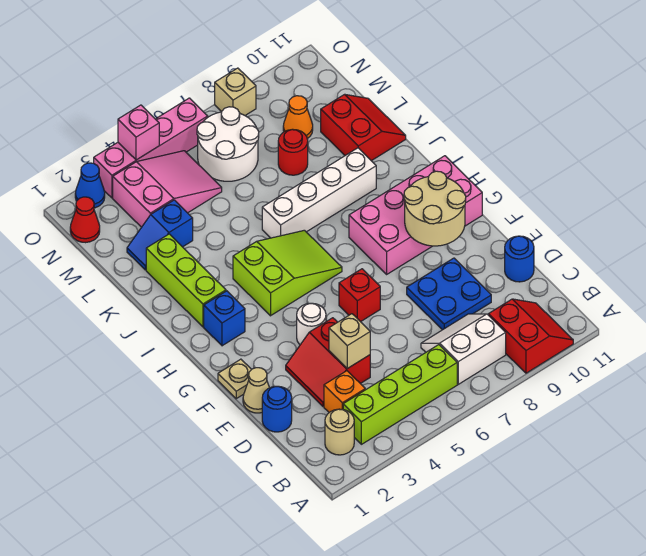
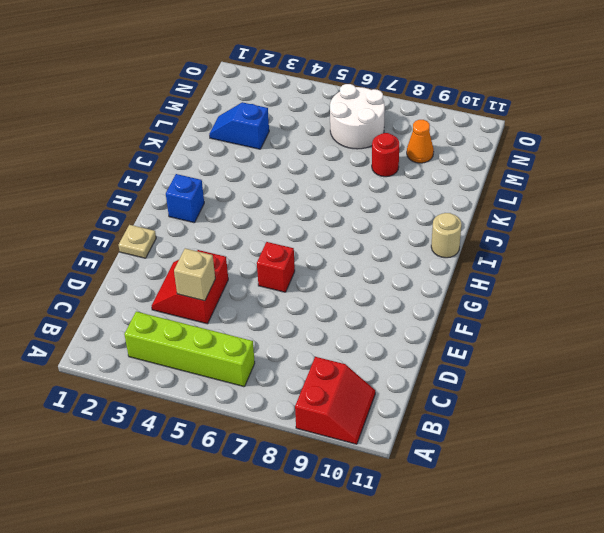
tan 1x1 round brick [431,213,461,258] -> tan 1x1 round brick moved to [325,409,354,455]
none -> white 2x2 slope [421,314,506,384]
none -> orange 1x1 brick [324,371,365,412]
none -> blue 1x1 round brick [262,386,292,432]
none -> blue 2x2 plate [407,258,491,330]

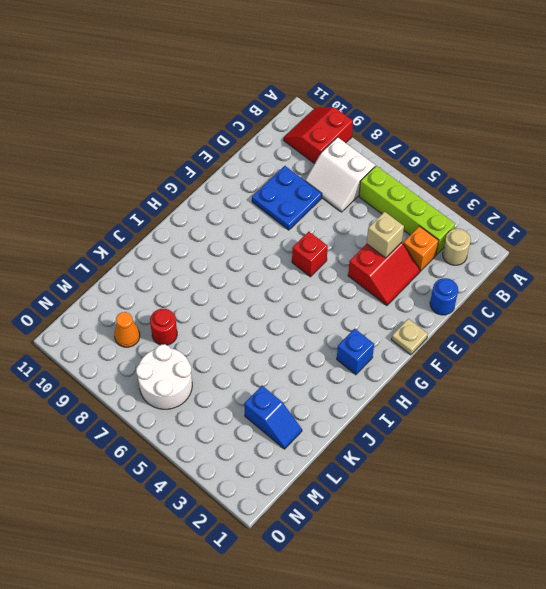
none -> blue 1x1 round brick [505,236,534,282]
none -> tan 1x1 cone [243,368,269,413]
none -> white 1x1 round brick [297,303,326,345]
none -> pink 2x4 brick [349,156,482,274]

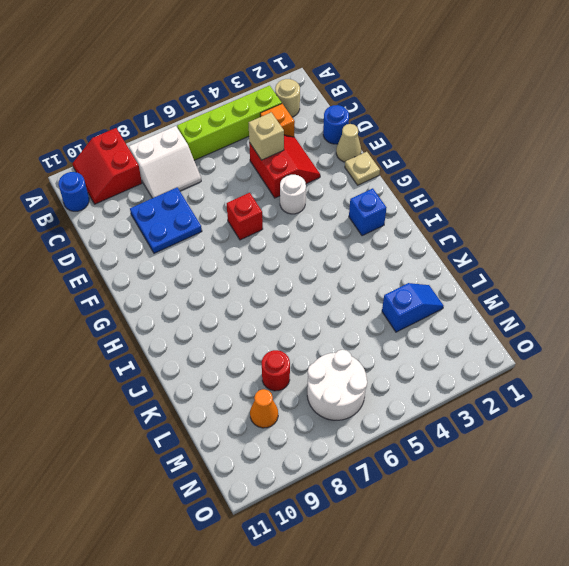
blue 1x1 round brick [58,172,89,211] -> blue 1x1 round brick moved to [505,236,534,282]
none -> pink 2x4 brick [349,156,482,274]
none -> lime 2x3 slope [233,230,342,316]
none -> lime 1x3 brick [146,234,226,327]
none -> white 1x4 brick [262,148,376,238]

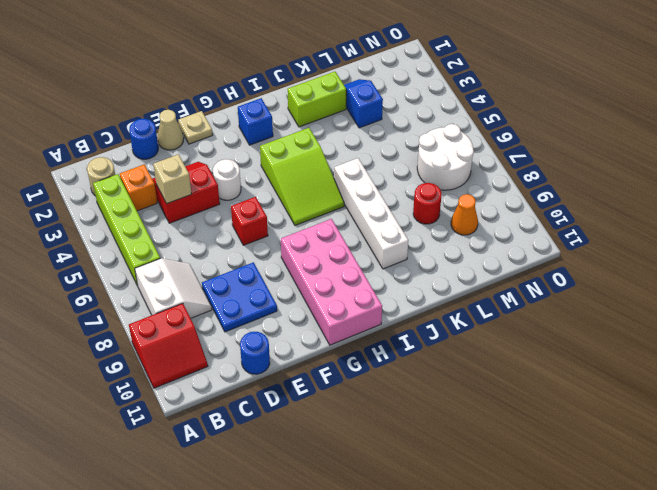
lime 1x2 brick [287,72,346,127] -> lime 1x3 brick [146,234,226,327]
none -> red 2x2 slope [321,94,406,161]
none -> pink 2x3 slope [113,151,222,227]
none -> red 1x1 cone [70,197,100,243]
none -> blue 1x1 cone [75,163,105,208]

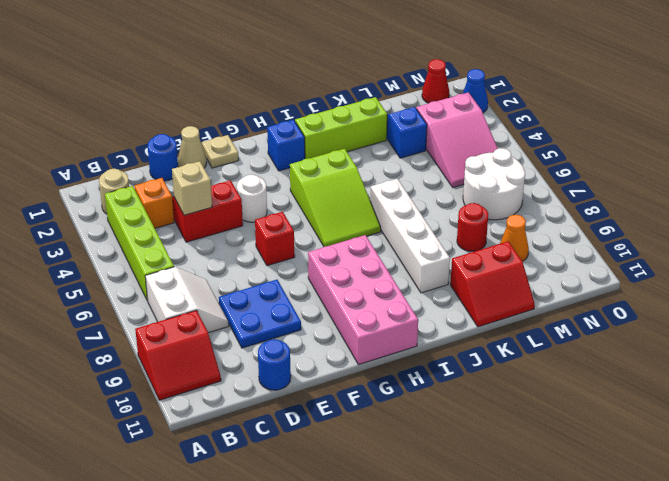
none -> pink 1x4 brick [94,98,208,198]
none -> tan 1x1 brick [215,68,256,115]
none -> tan 2x2 round brick [404,171,466,246]
none -> pink 1x1 brick [118,105,159,160]

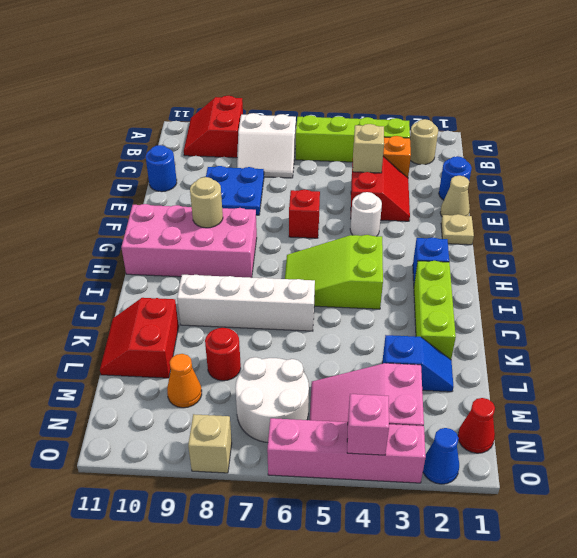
tan 1x1 round brick [190,177,223,228] -> tan 2x2 round brick [404,171,466,246]

